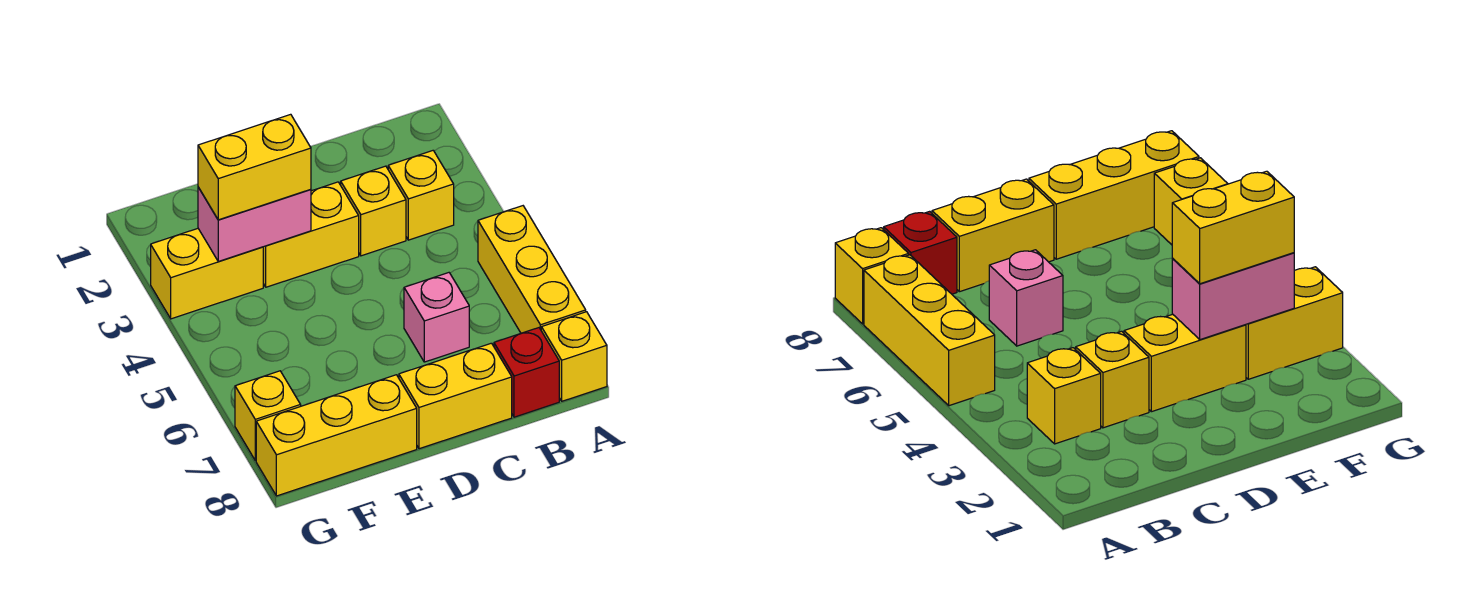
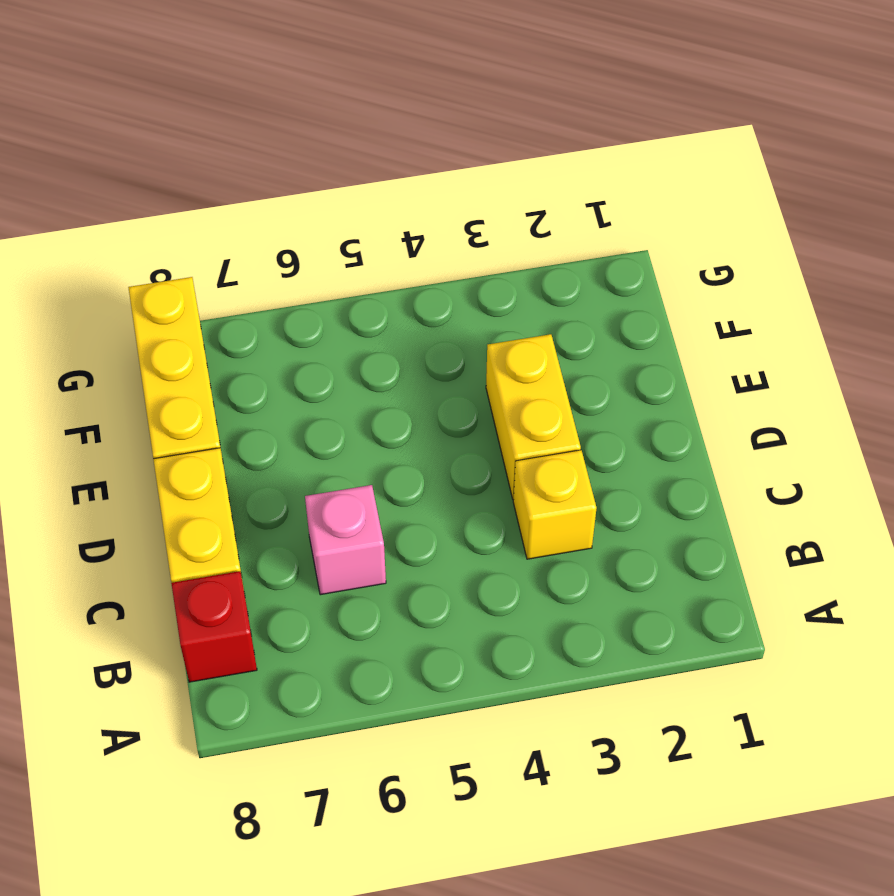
none -> yellow 1x3 brick [478,206,586,333]
none -> yellow 1x1 brick [541,312,607,401]
none -> yellow 1x1 brick [388,151,454,240]

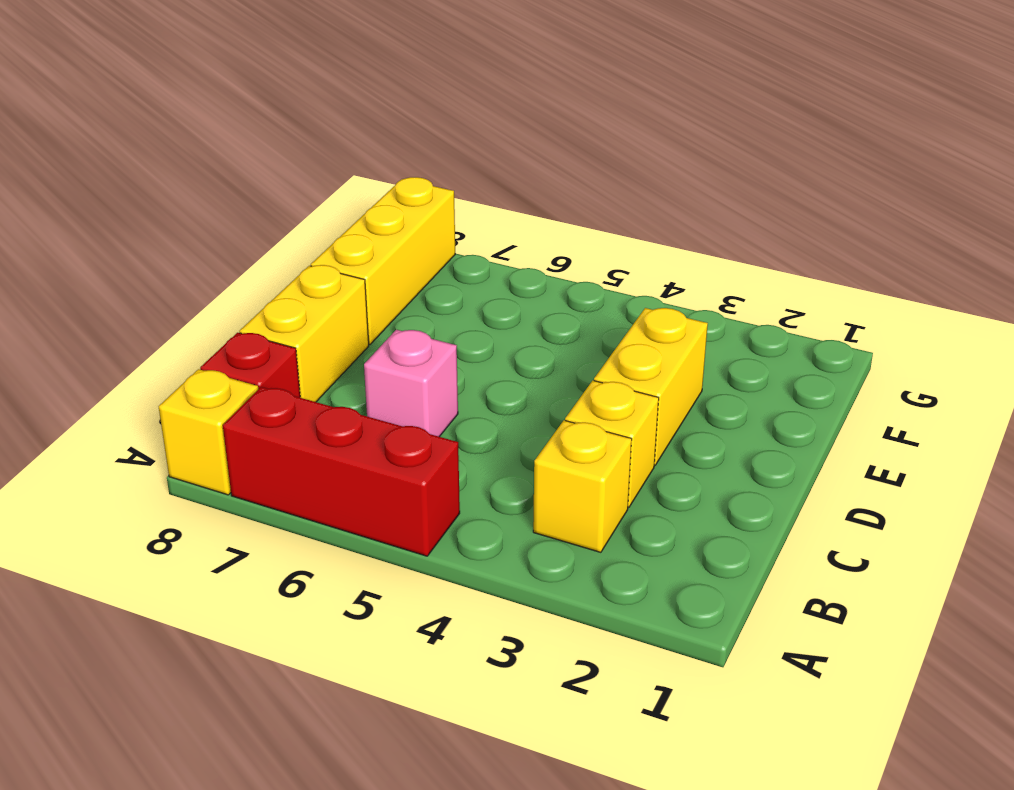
red 1x3 brick [223,387,460,556] -> yellow 1x3 brick [478,206,586,333]
none -> yellow 1x2 brick [151,229,263,319]
none -> yellow 1x1 brick [235,371,301,461]
none -> pink 1x2 brick [198,187,311,261]

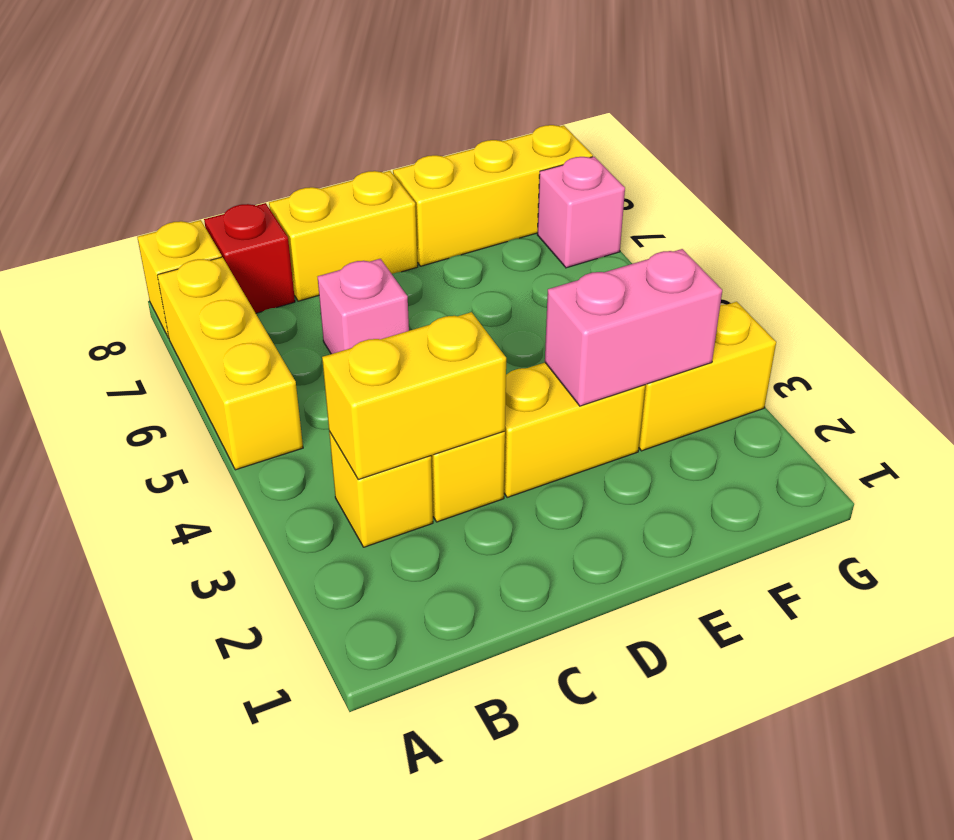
yellow 1x2 brick [322,312,506,479] -> yellow 1x2 brick moved to [198,114,311,220]
pink 1x1 brick [537,157,625,268] -> yellow 1x1 brick [235,371,301,461]

